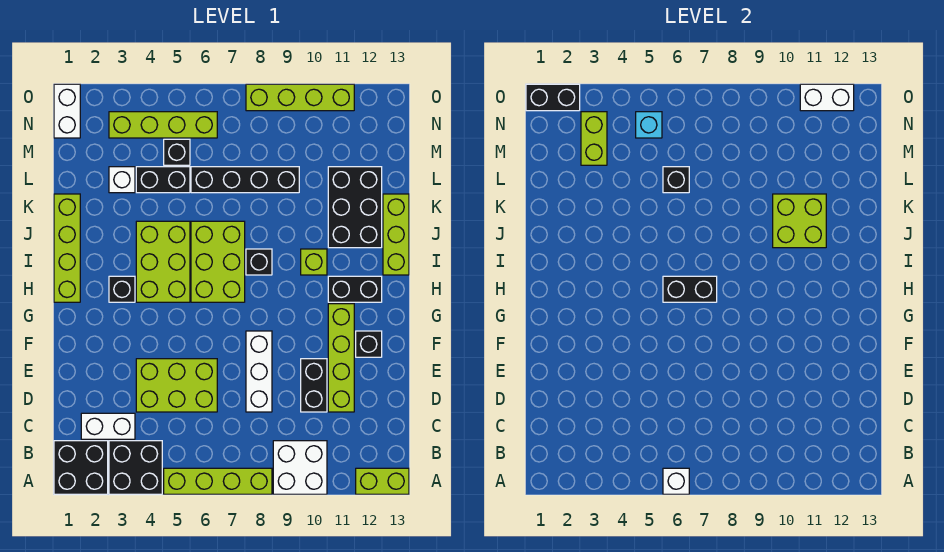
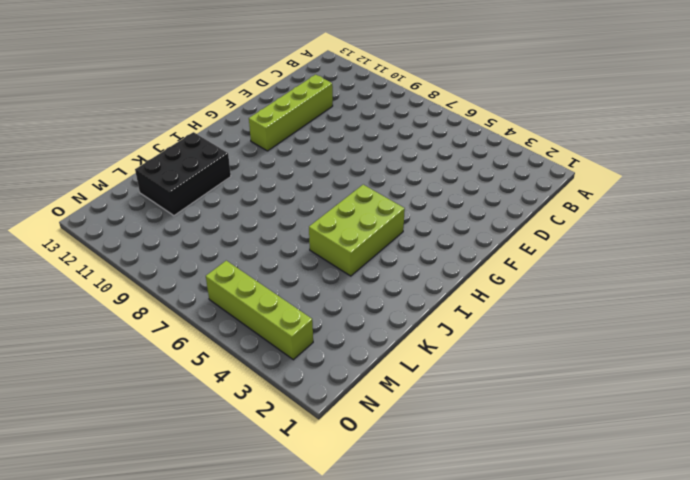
none -> black 2x2 brick [54,441,108,494]
none -> black 2x2 brick [109,441,162,494]
none -> lime 1x4 brick [164,468,272,494]
none -> white 2x2 brick [273,441,327,494]

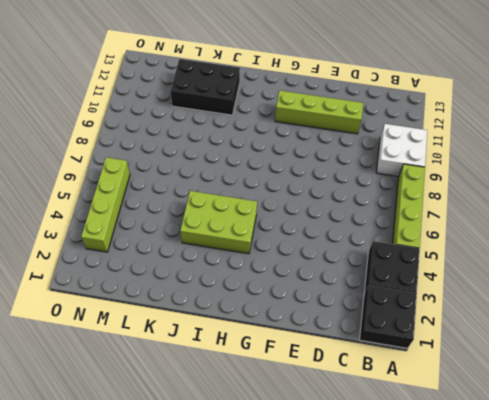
none -> lime 1x2 brick [356,468,409,494]
none -> white 1x2 brick [81,413,135,439]
none -> lime 2x3 brick [136,359,217,412]
none -> white 1x3 brick [246,331,272,412]

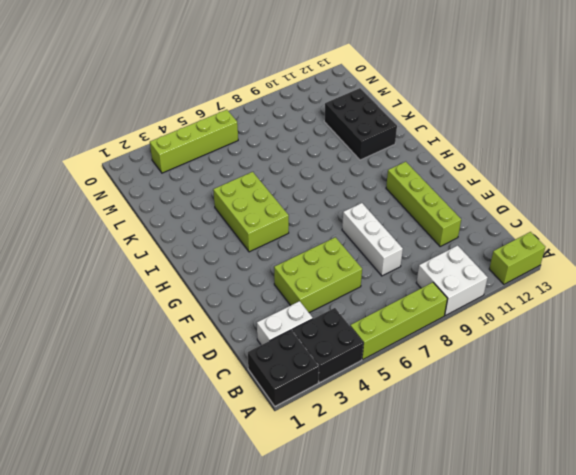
none -> black 1x2 brick [301,359,327,412]
none -> black 1x1 brick [356,331,382,357]
none -> lime 1x4 brick [54,194,80,302]
none -> black 1x1 brick [109,276,135,302]

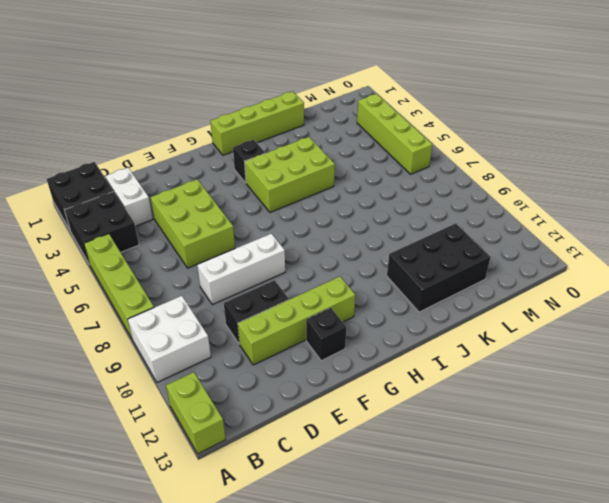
none -> lime 2x3 brick [191,221,245,302]
none -> black 1x2 brick [328,276,382,302]
none -> black 1x1 brick [246,249,272,275]
none -> lime 1x1 brick [301,249,327,275]

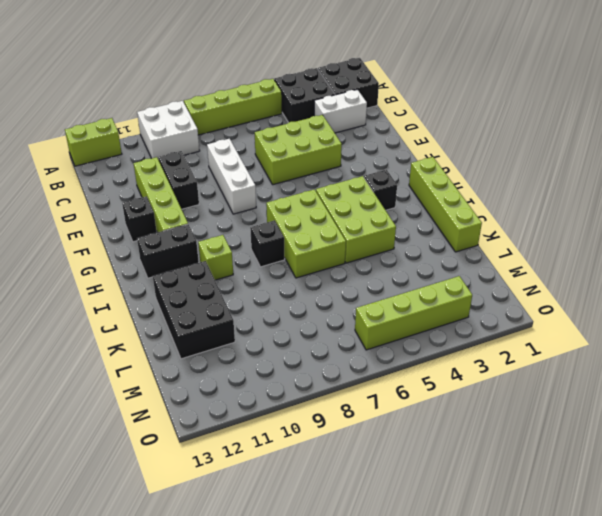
none -> lime 1x3 brick [383,194,409,275]
none -> white 1x1 brick [109,167,135,193]
none -> black 1x2 brick [136,167,190,193]
none -> black 1x4 brick [191,167,299,193]

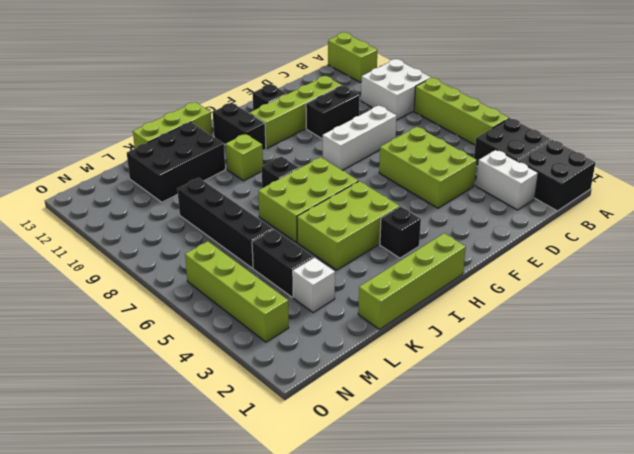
none -> black 1x1 brick [164,139,190,165]
none -> white 1x2 brick [54,84,80,138]
none -> lime 1x4 brick [246,84,354,111]
none -> white 1x1 brick [663,468,689,494]

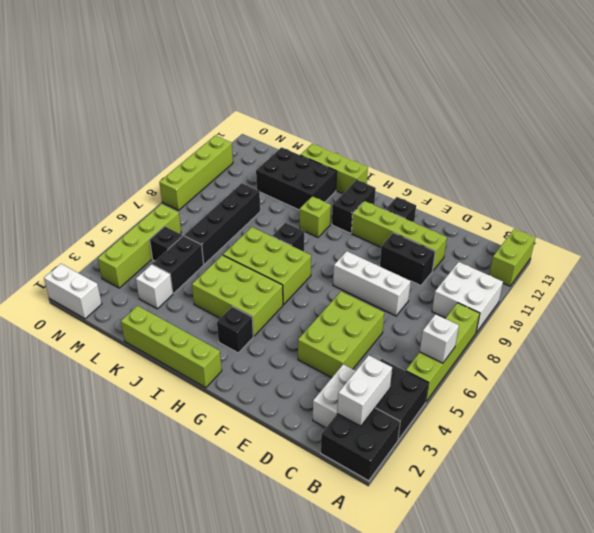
white 1x2 brick [337,355,392,426] -> white 1x2 brick moved to [800,84,854,111]
none -> black 1x2 brick [663,276,717,302]
none -> lime 2x2 brick [773,194,826,248]
none -> black 1x1 brick [663,167,689,193]
none -> lime 1x2 brick [581,112,607,165]

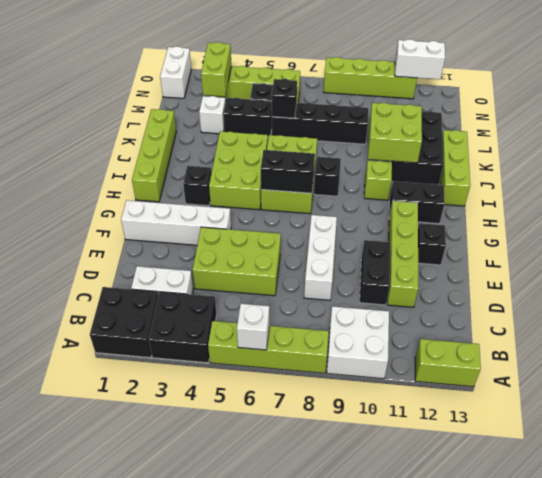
white 1x4 brick [121,200,231,245] -> none
none -> cyan 1x1 brick [636,112,662,138]
none -> black 1x2 brick [526,84,580,111]

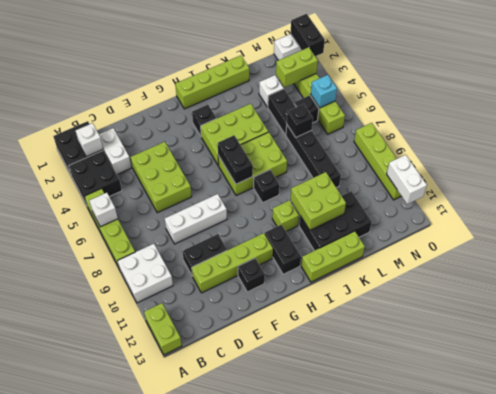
white 1x1 brick [76,123,103,157] -> none

